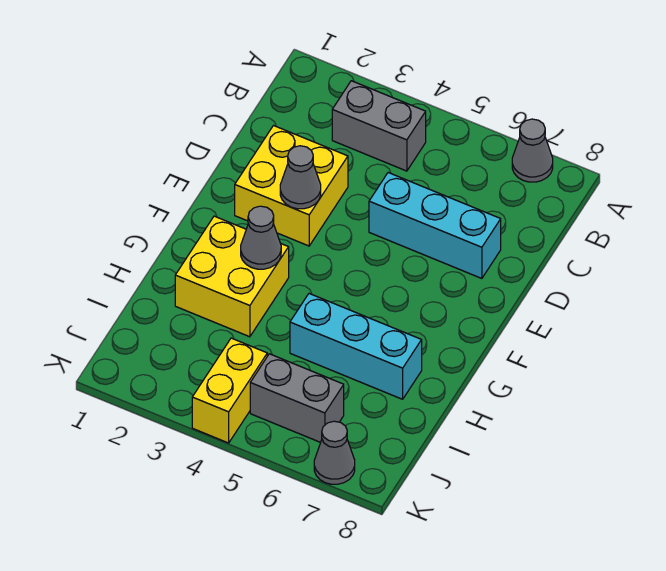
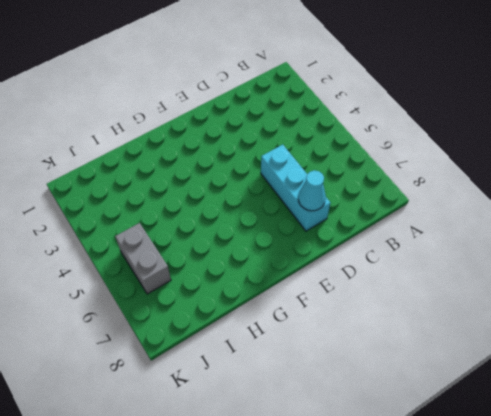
cyan 1x1 cone [298,170,326,211] -> none
none -> grey 1x1 cone [512,119,553,182]
none -> grey 1x2 brick [332,81,426,171]

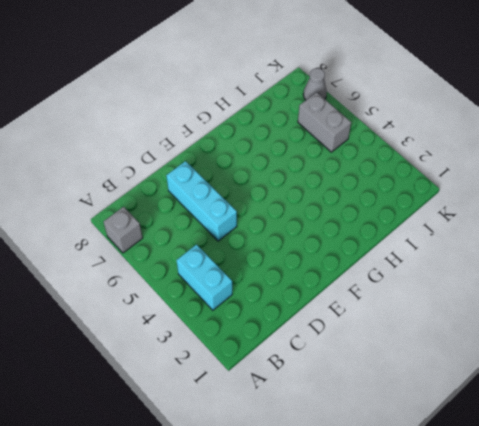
grey 1x1 brick [103,207,143,253] -> grey 1x1 cone [512,119,553,182]
cyan 1x2 brick [176,245,232,310] -> grey 1x2 brick [332,81,426,171]
none -> yellow 2x2 brick [235,126,348,246]
none -> yellow 2x2 brick [175,216,289,337]

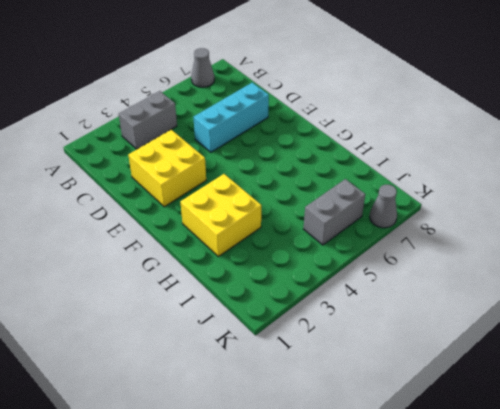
none -> cyan 1x3 brick [290,294,422,399]
none -> yellow 1x2 brick [192,338,267,443]

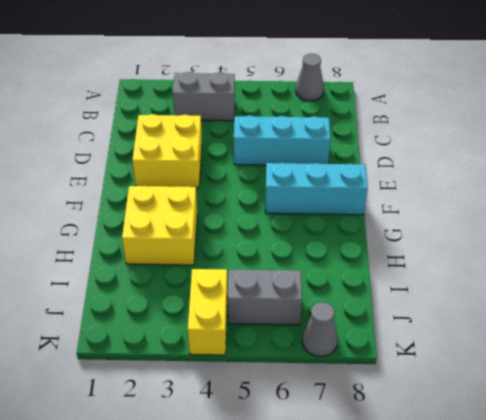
cyan 1x3 brick [265,163,368,215] -> cyan 1x3 brick moved to [290,294,422,399]
none -> grey 1x1 cone [280,146,321,209]
none -> grey 1x1 cone [241,206,281,269]

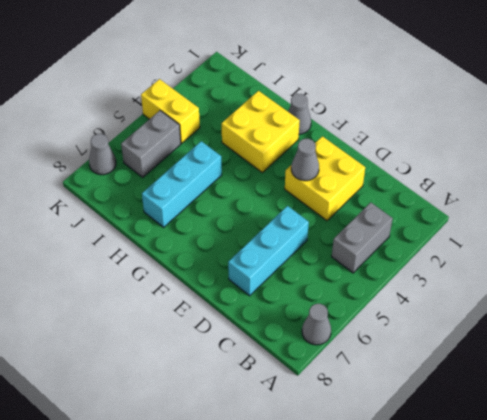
grey 1x1 cone [288,94,311,134] -> grey 1x1 cone moved to [241,206,281,269]

